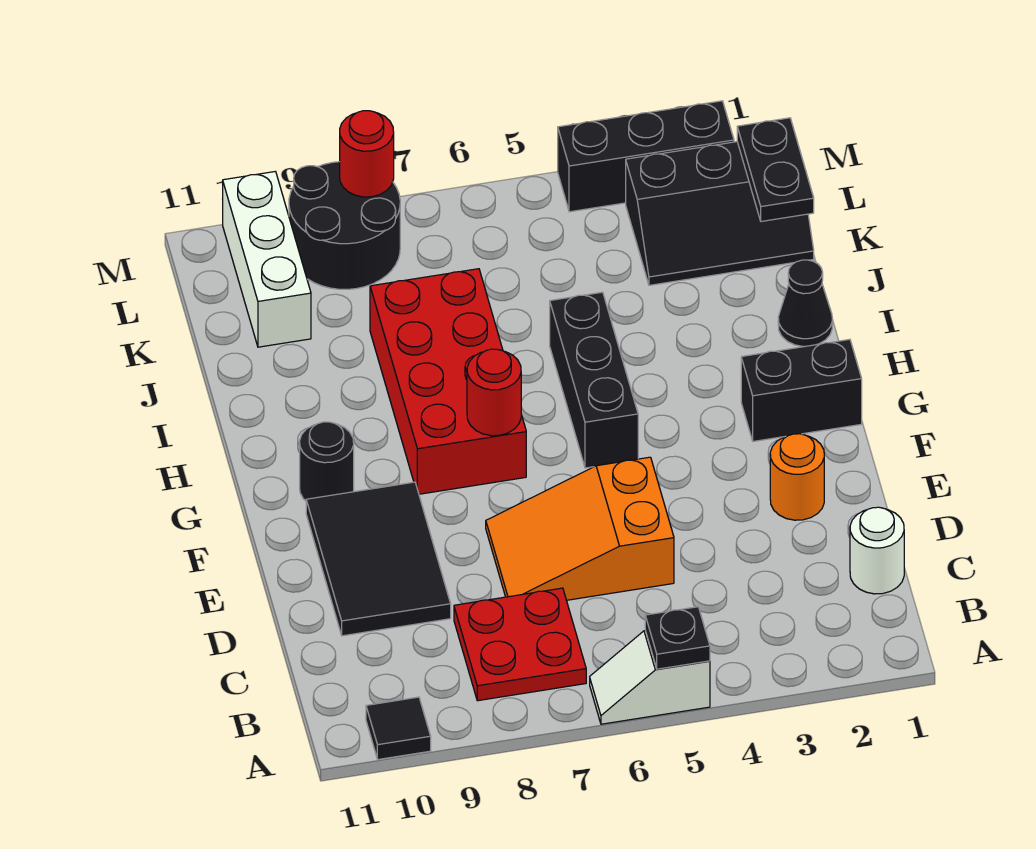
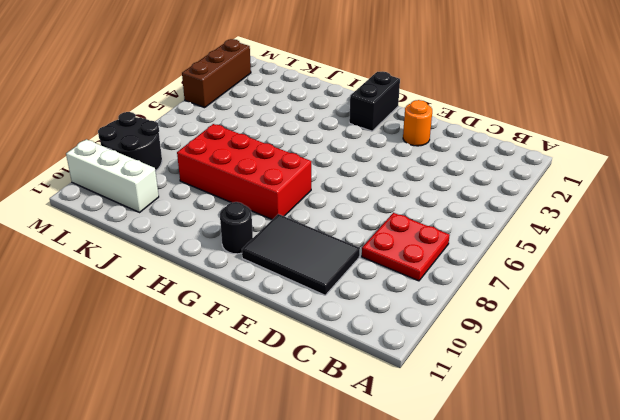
brown 1x3 brick [182,39,251,108] -> black 1x3 brick [558,101,734,212]
none -> white 1x2 slope [590,631,710,724]
none -> black 1x1 tile [366,697,431,759]
none -> white 1x1 round brick [850,507,904,594]

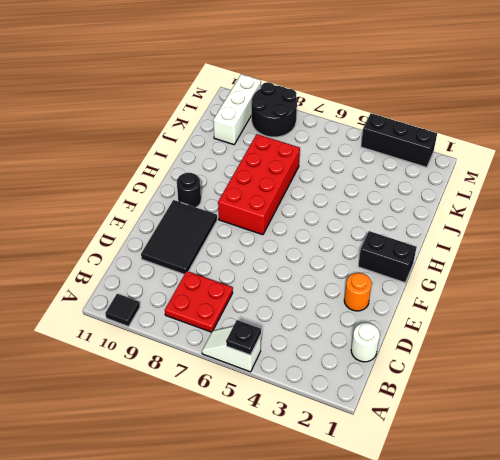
none -> orange 2x3 slope [486,457,674,600]
none -> black 1x3 brick [550,292,638,468]
none -> black 1x1 cone [778,260,832,346]

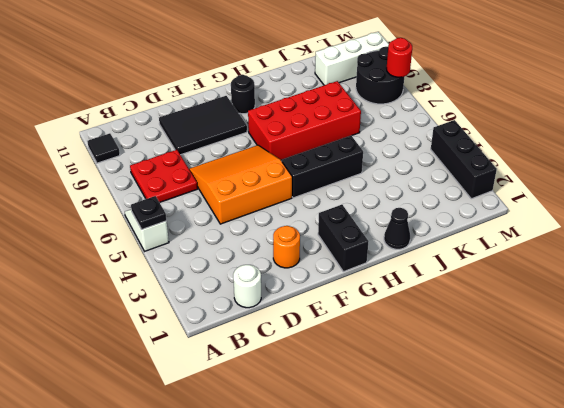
orange 3x3 slope [189,145,292,224] -> orange 2x3 slope [486,457,674,600]
none -> black 2x3 slope [626,142,814,285]
none -> red 1x1 round brick [467,349,521,436]
none -> black 1x2 plate [737,118,814,221]

